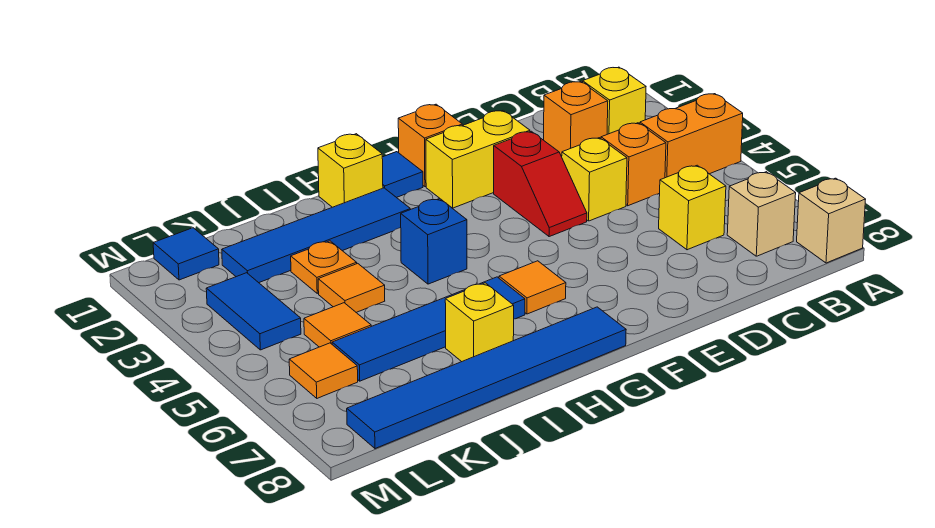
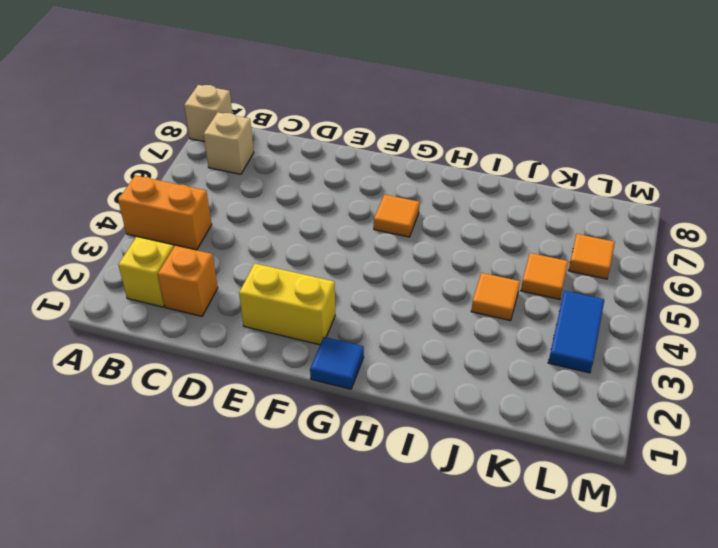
none -> orange 1x1 brick [601,123,666,206]
none -> yellow 1x1 brick [659,165,726,250]
none -> yellow 1x1 brick [561,138,627,221]

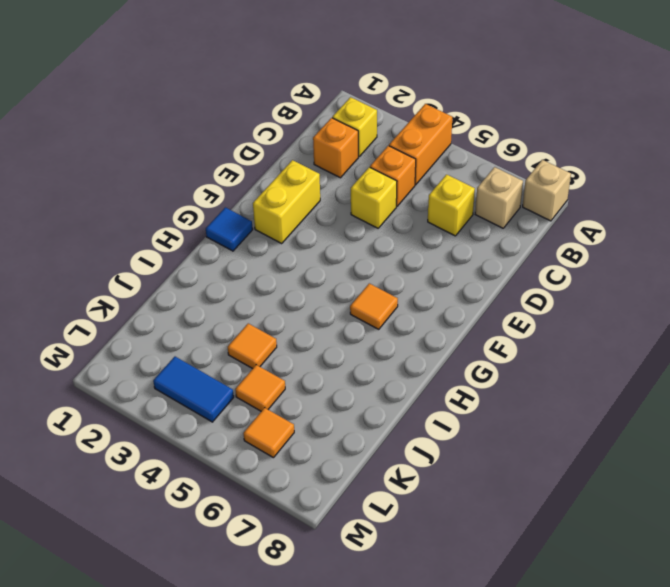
none -> red 1x2 slope [494,131,587,237]
none -> orange 1x1 brick [398,104,462,187]
none -> blue 1x6 tile [347,307,626,449]

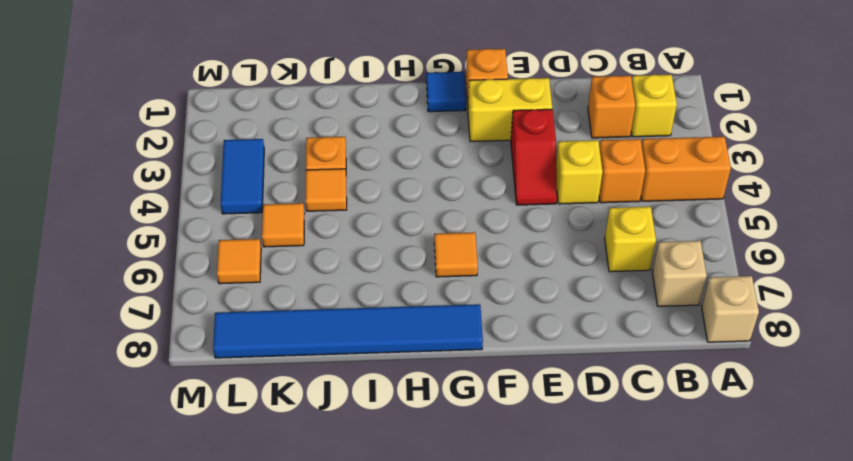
none -> yellow 1x1 brick [318,134,383,207]
none -> blue 1x4 tile [222,188,410,283]
none -> blue 1x1 brick [401,199,467,284]

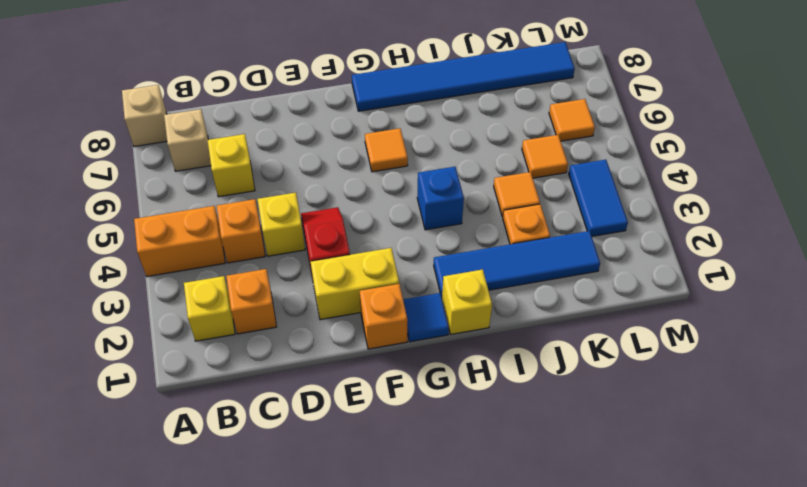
none -> blue 1x4 tile [332,277,525,381]
none -> yellow 1x1 brick [445,283,514,362]
none -> blue 1x1 tile [153,228,219,280]

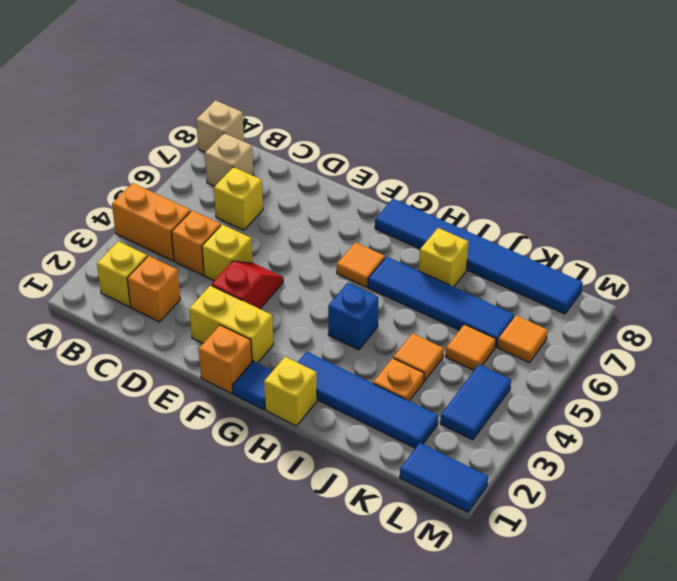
blue 1x2 tile [400,443,488,512] -> blue 1x1 tile [153,228,219,280]

